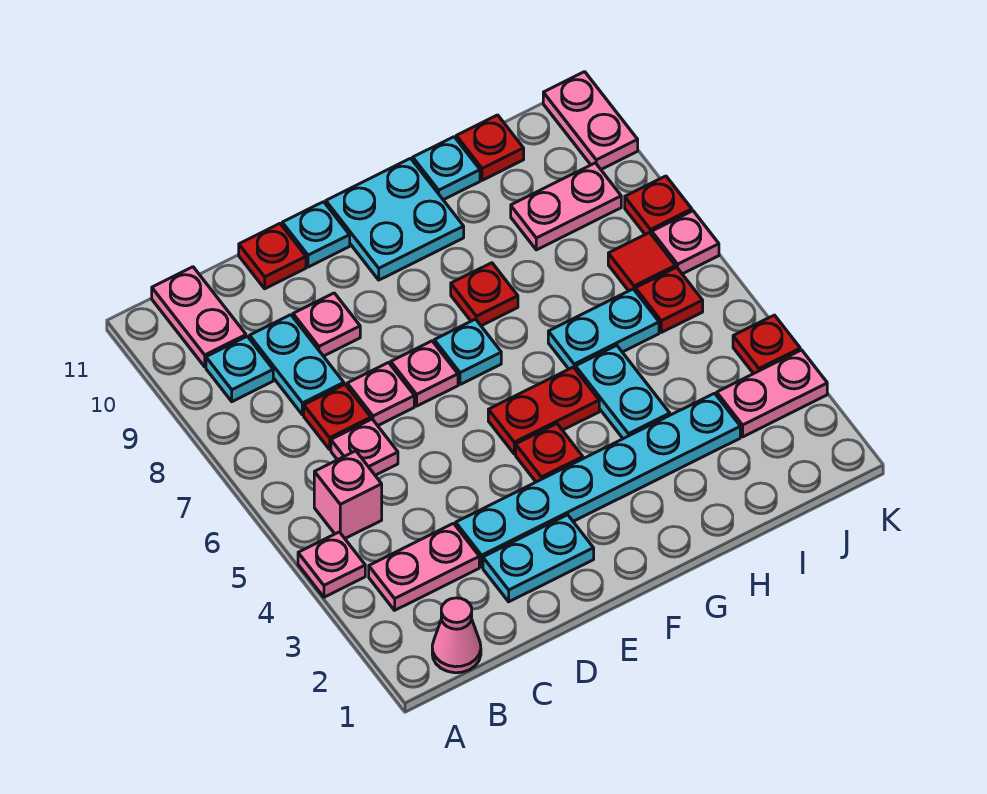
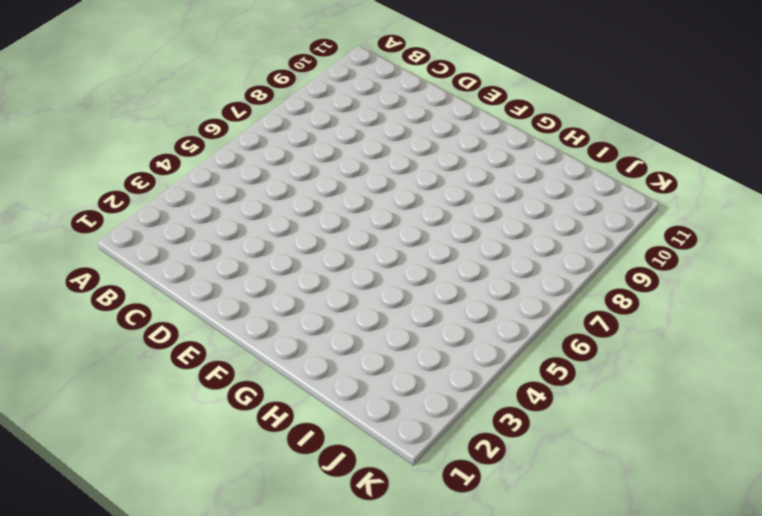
none -> pink 1x1 plate [298,532,365,597]
none -> pink 1x1 cone [432,598,481,673]
none -> pink 1x2 plate [369,523,479,610]
none -> pink 1x1 brick [314,451,382,538]

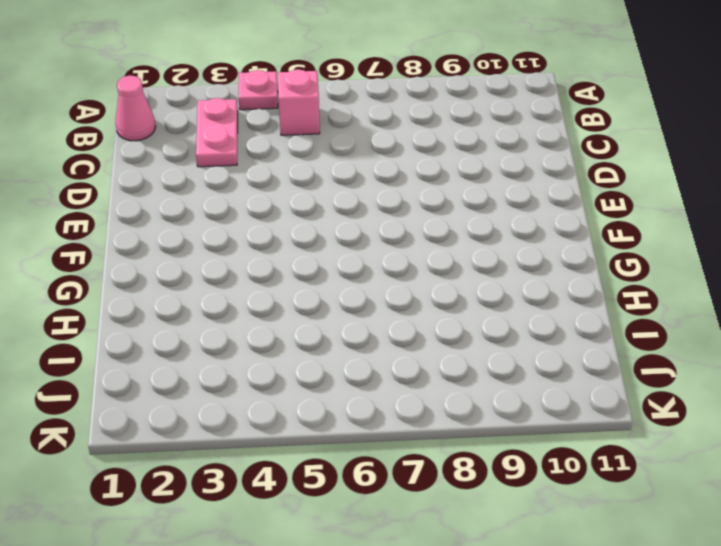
none -> cyan 1x1 plate [206,336,273,402]
none -> pink 1x2 plate [152,267,246,367]
none -> pink 1x1 plate [331,419,398,475]
none -> red 1x1 plate [304,384,371,449]

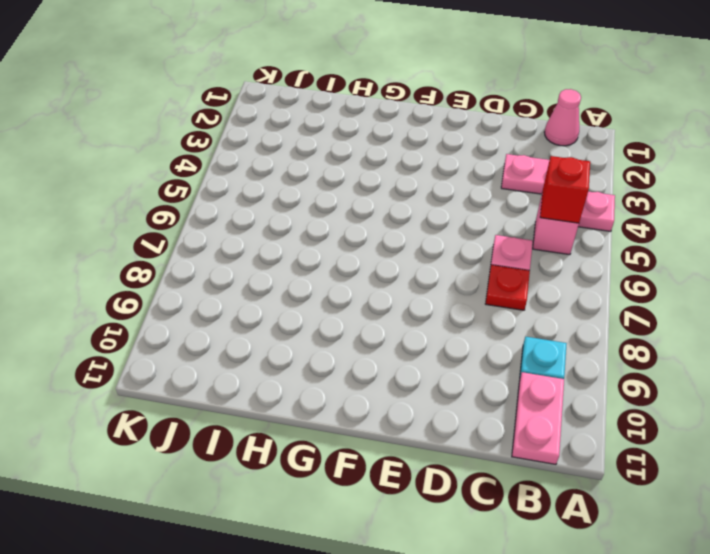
red 1x1 brick [540,156,590,223] -> none
none -> cyan 1x2 plate [250,315,344,415]
none -> cyan 1x2 plate [483,515,594,602]
none -> cyan 1x6 plate [456,393,740,567]
none -> pink 1x1 plate [347,363,414,426]

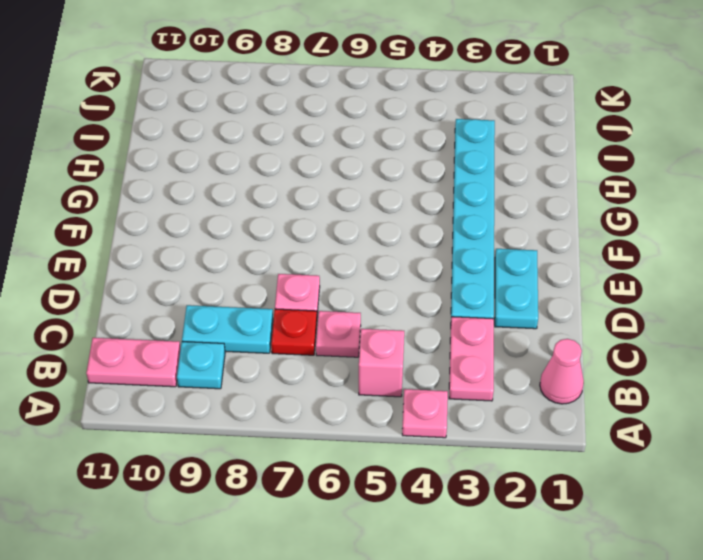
none -> pink 1x1 plate [293,293,360,356]
none -> red 1x1 plate [239,224,306,289]
none -> pink 1x1 plate [391,341,458,406]
none -> cyan 1x1 plate [282,202,350,267]

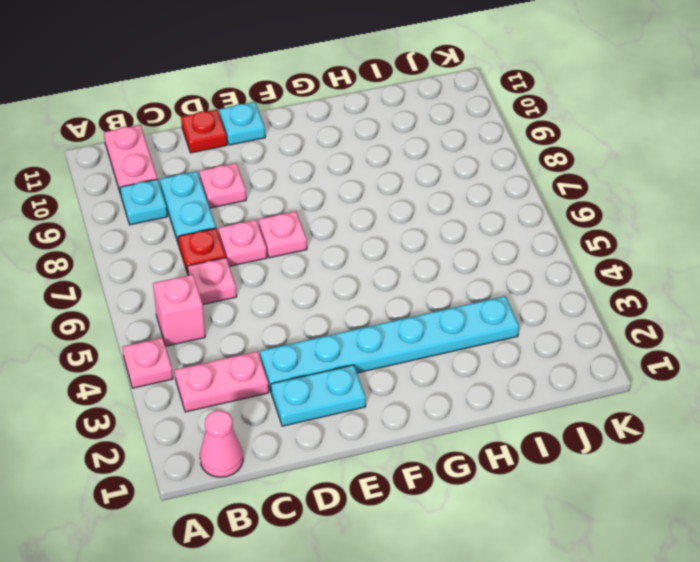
none -> red 1x1 plate [516,424,583,482]
none -> red 1x2 plate [488,367,599,454]
none -> cyan 1x1 plate [434,319,501,385]
none -> cyan 2x2 plate [326,158,464,280]

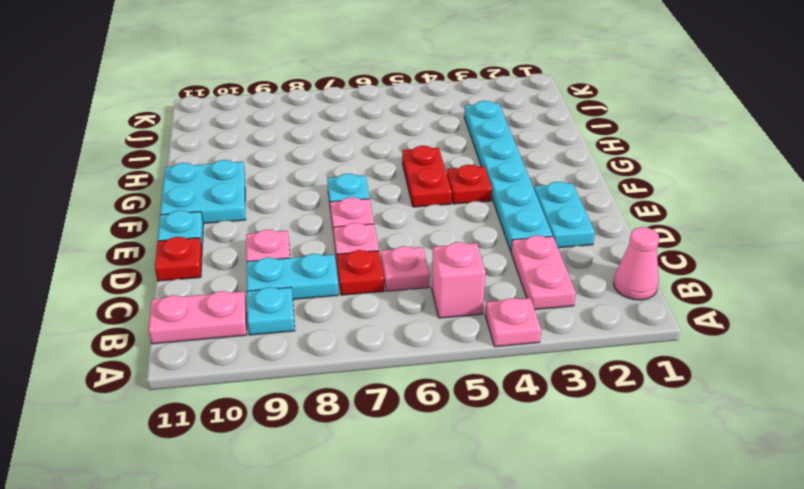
none -> red 1x1 plate [451,263,518,326]
none -> cyan 1x2 plate [576,345,670,439]
none -> cyan 1x2 plate [548,289,659,370]
none -> cyan 1x1 plate [413,137,480,200]

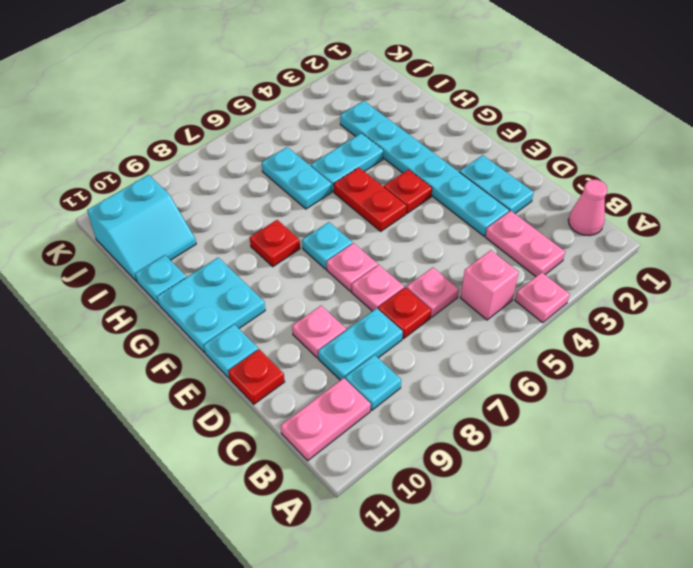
cyan 2x2 slope [87,175,196,281] -> red 1x1 plate [456,115,524,180]
none -> pink 1x2 plate [511,163,621,250]
none -> pink 1x2 plate [717,350,827,437]
none -> red 1x1 plate [635,267,703,332]
none -> red 1x1 tile [608,232,676,291]

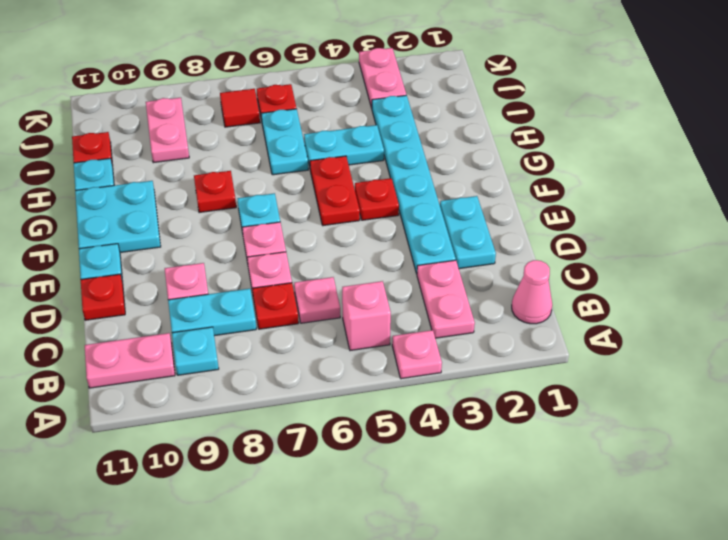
none -> red 1x1 plate [733,315,800,374]
none -> pink 1x1 plate [652,211,719,274]
none -> red 1x1 plate [625,176,692,235]
none -> pink 1x2 plate [543,72,638,169]

